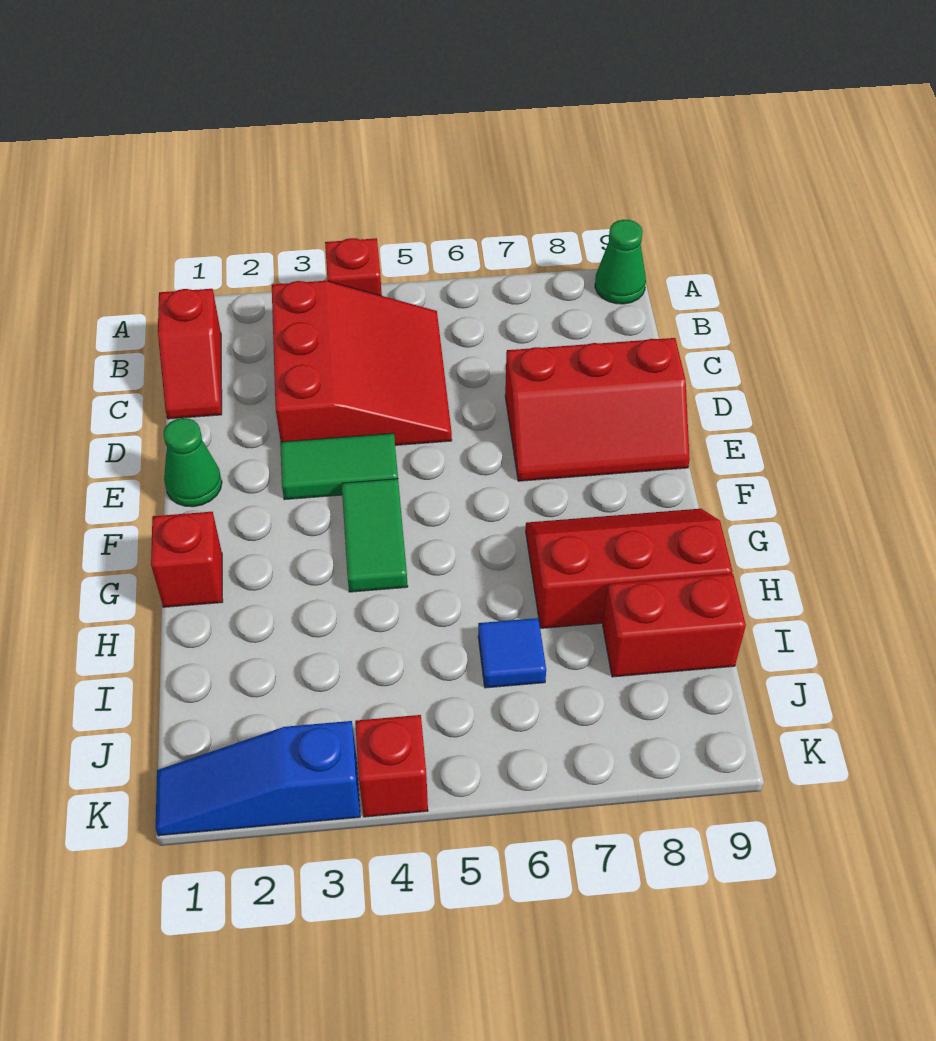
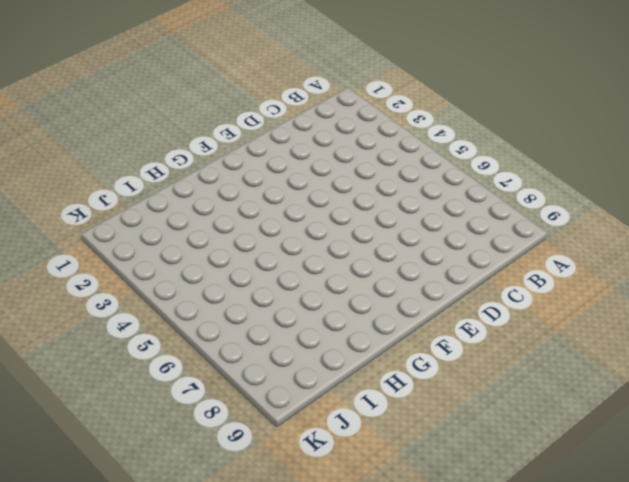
none -> red 1x1 brick [325,238,382,296]
none -> green 1x1 cone [595,220,646,304]
none -> red 1x2 slope [158,289,222,419]

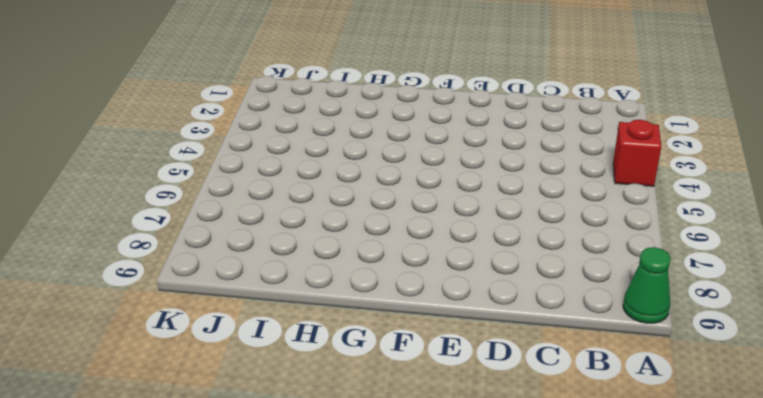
none -> red 1x2 slope [158,289,222,419]
none -> red 3x3 slope [272,281,452,445]
none -> red 2x3 slope [505,338,690,481]

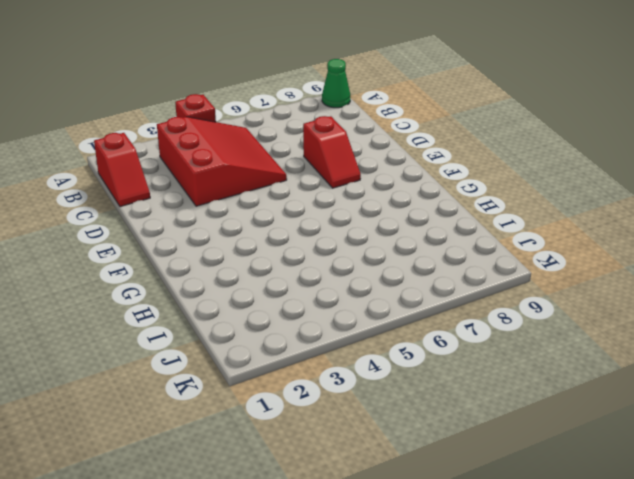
red 1x2 slope [303,116,361,188] -> red 2x3 slope [505,338,690,481]
none -> green 1x1 cone [164,418,222,507]
none -> green 1x2 tile [280,433,398,500]
none -> green 1x2 tile [342,479,408,592]

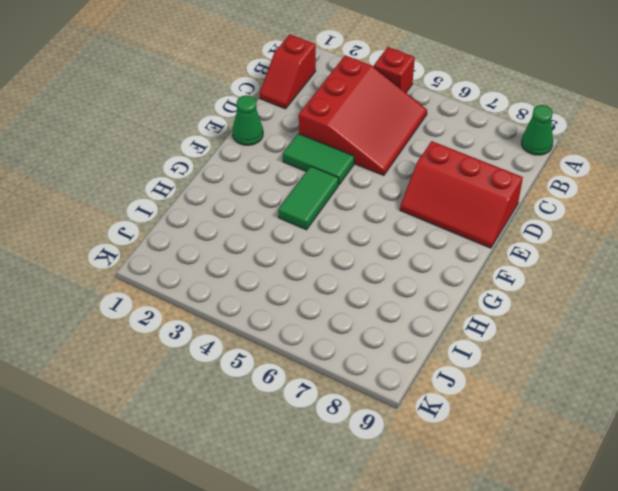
none -> red 1x1 brick [151,512,223,607]
none -> red 2x3 slope [526,509,733,628]
none -> blue 1x1 tile [478,618,546,688]

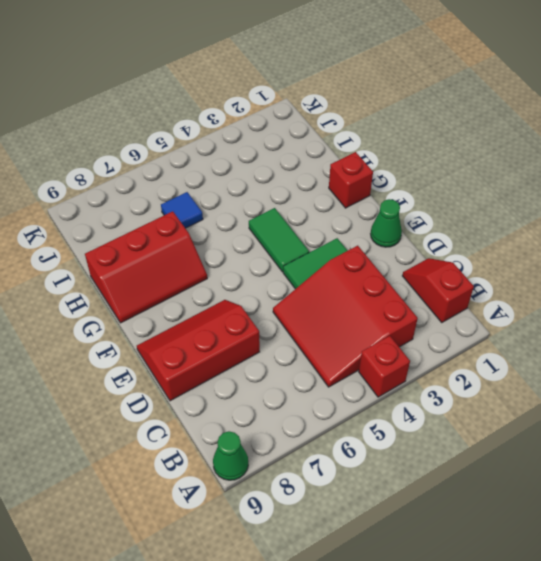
none -> red 1x2 brick [603,574,746,677]
none -> blue 1x3 slope [156,721,360,836]
none -> red 1x1 brick [355,715,428,817]

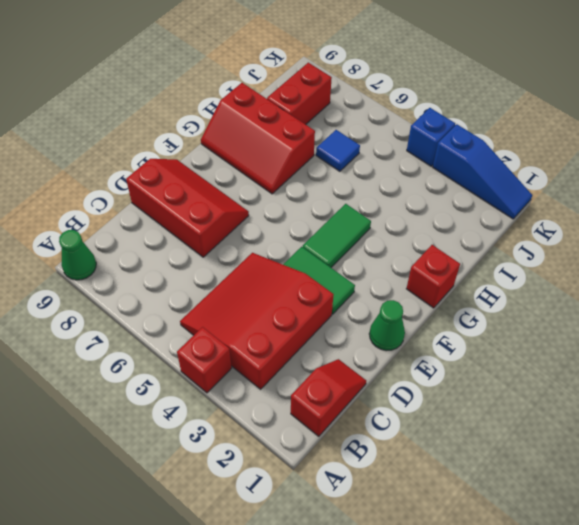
red 1x2 brick [267,63,332,124] -> red 1x2 brick turned to [603,574,746,677]
blue 1x1 brick [407,108,455,166] -> red 1x1 brick [355,715,428,817]

